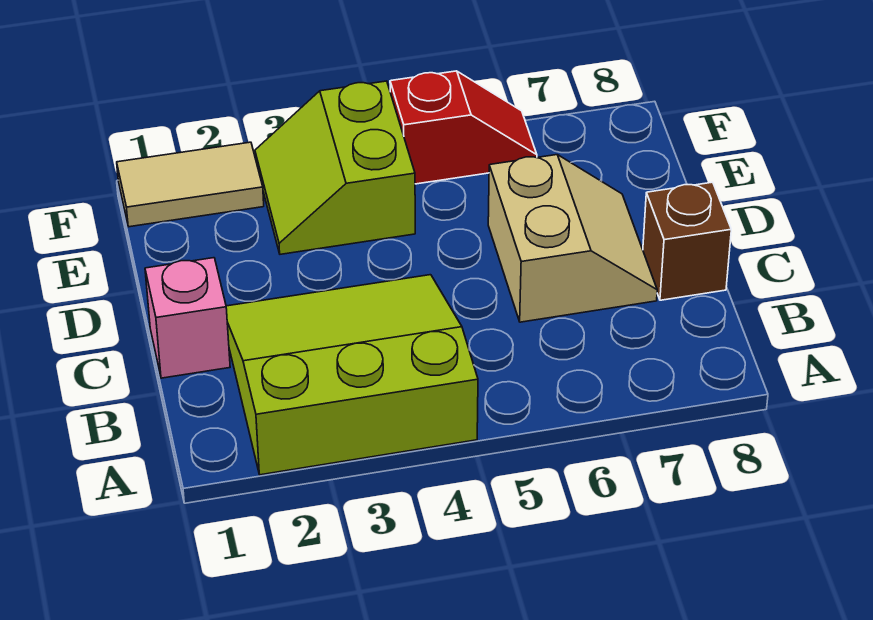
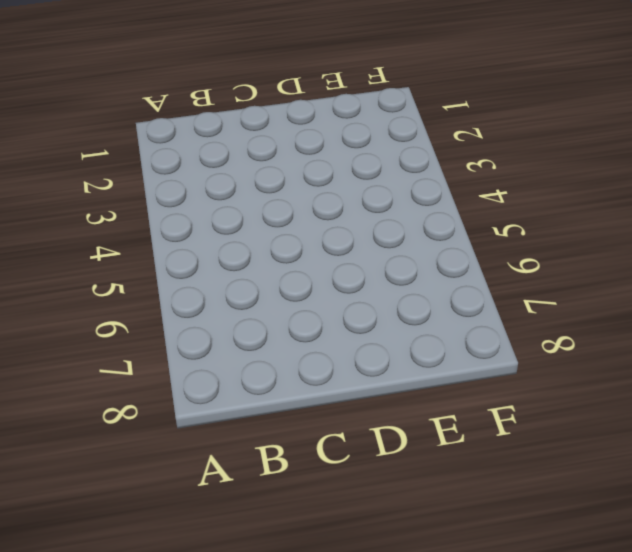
none -> lime 3x3 slope [226,275,478,475]
none -> pink 1x1 brick [145,258,230,378]

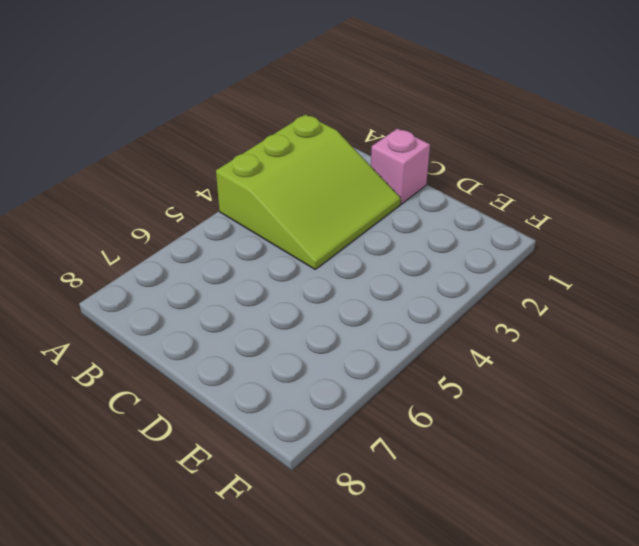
none -> tan 2x2 slope [488,155,657,322]
none -> brown 1x1 brick [643,182,731,300]

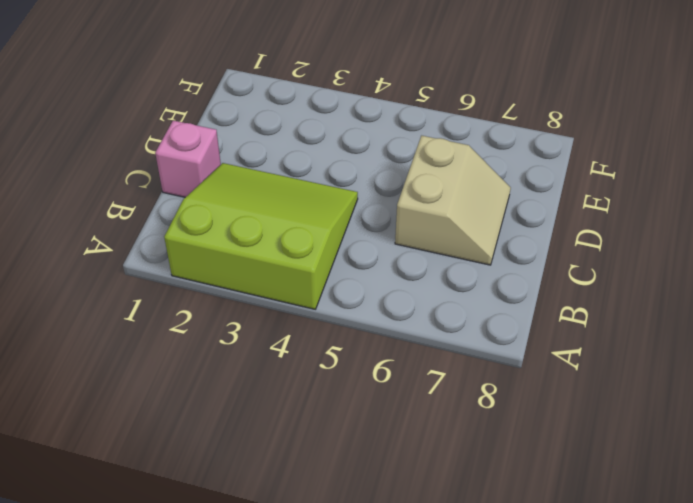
none -> brown 1x1 brick [643,182,731,300]
none -> lime 2x2 slope [255,81,415,254]

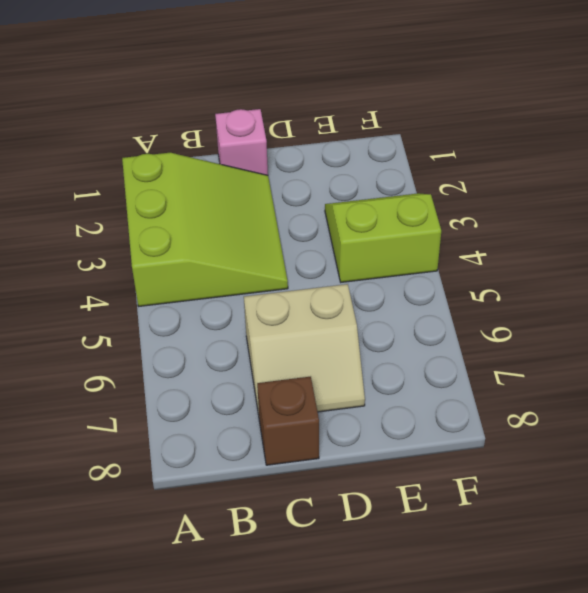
none -> tan 1x2 tile [117,142,264,227]
none -> red 1x2 slope [390,71,537,184]

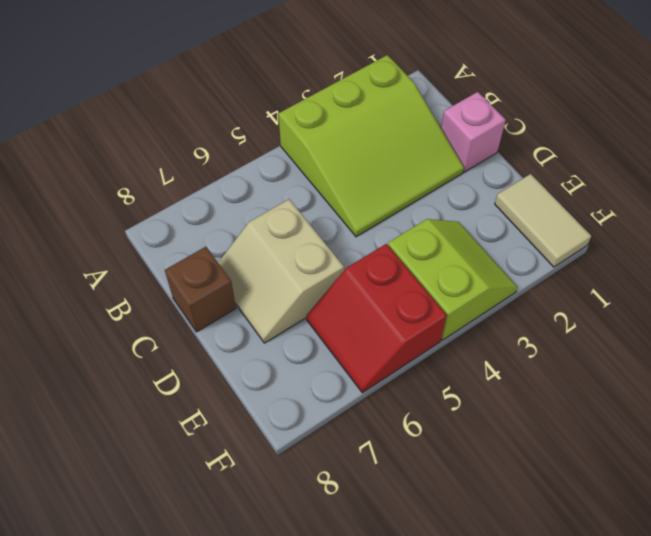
tan 1x2 tile [495,174,591,267] -> tan 1x2 tile turned to [117,142,264,227]
red 2x2 slope [306,244,447,393] -> red 1x2 slope [390,71,537,184]

